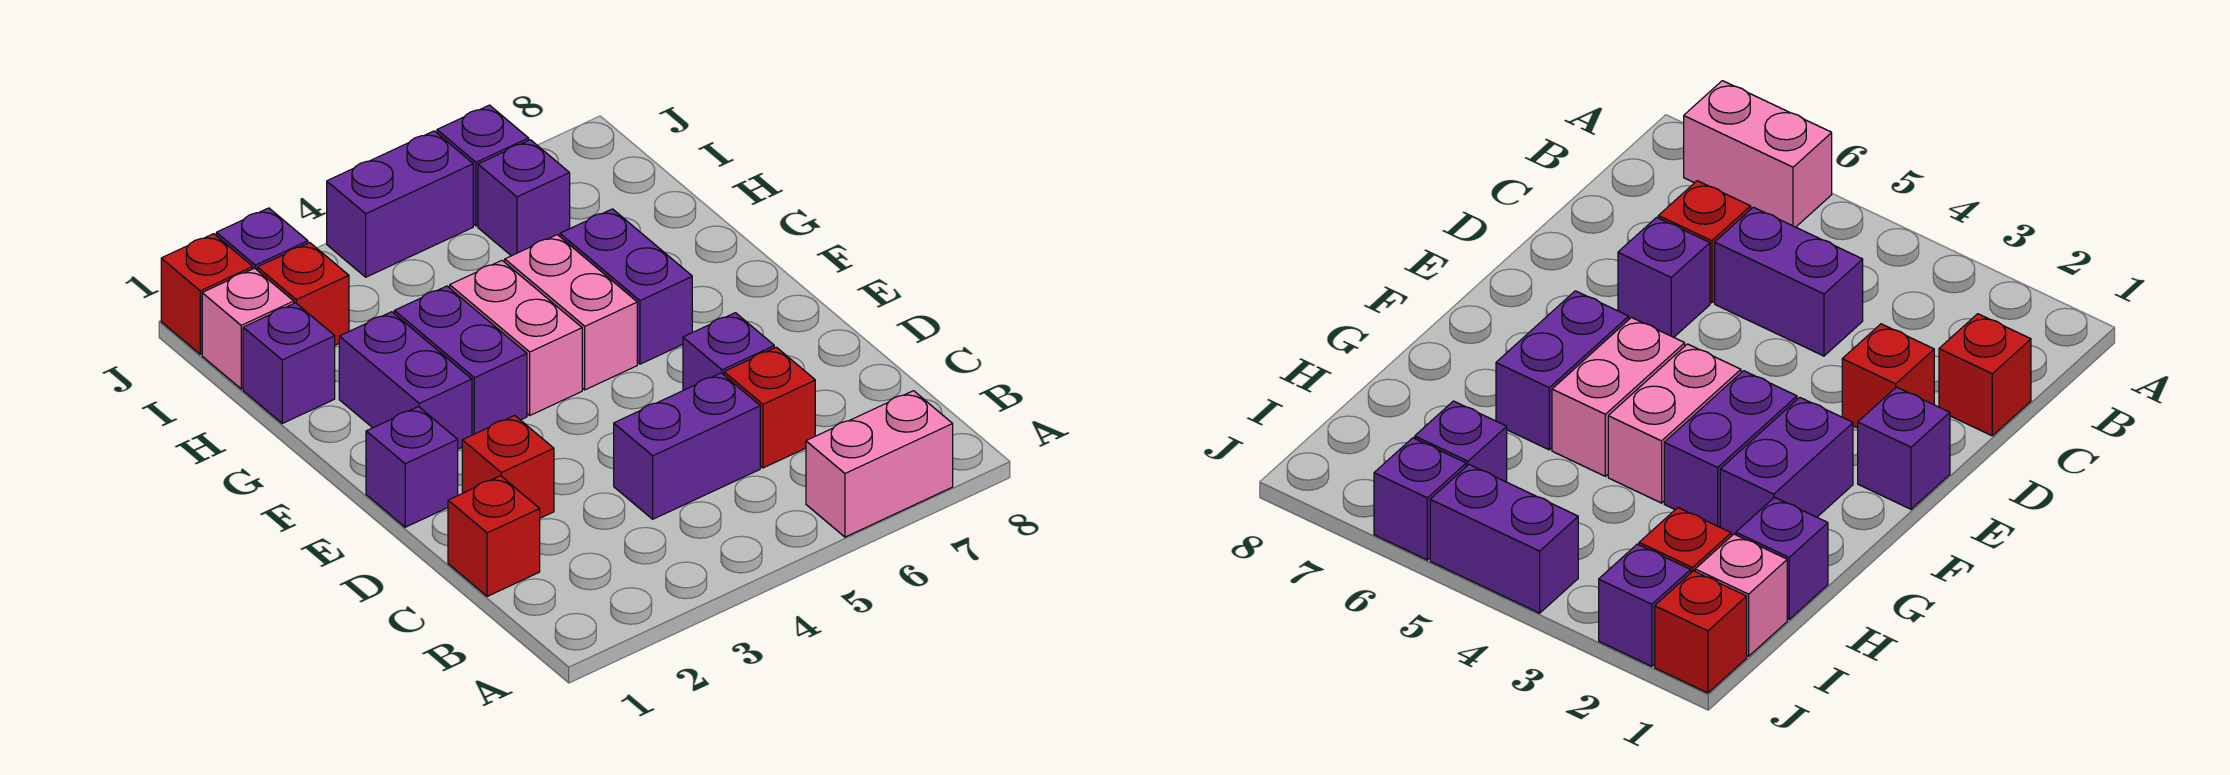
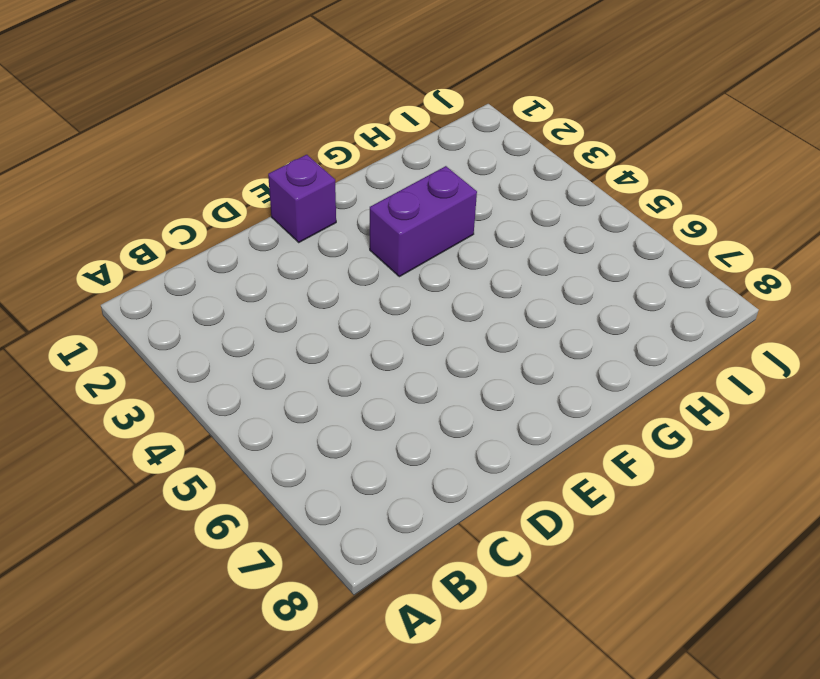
none -> pink 1x2 brick [806,391,953,537]
none -> red 1x1 brick [448,476,540,596]
none -> purple 1x2 brick [614,373,760,519]

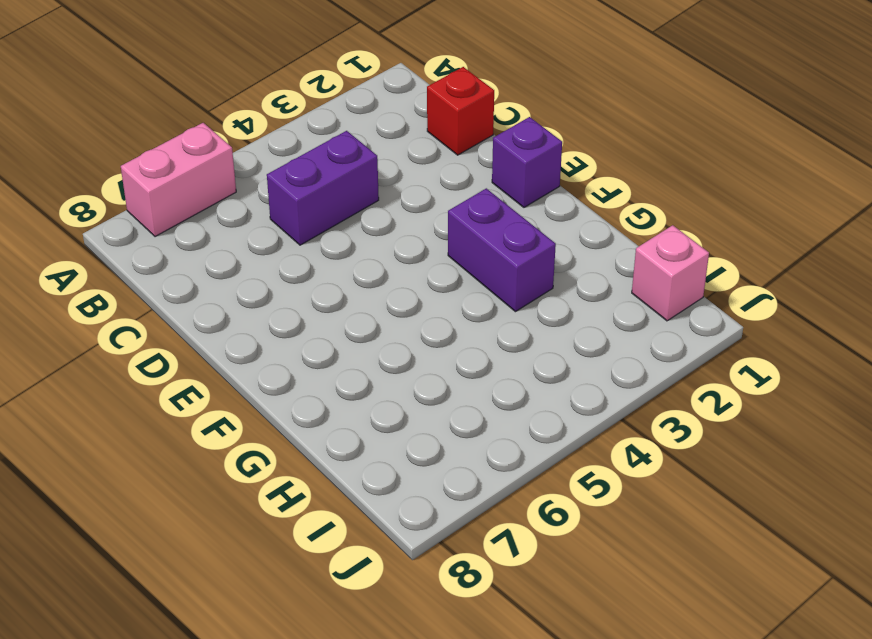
none -> red 1x1 brick [724,347,815,468]
none -> red 1x1 brick [462,416,554,518]
none -> purple 1x1 brick [683,313,774,390]

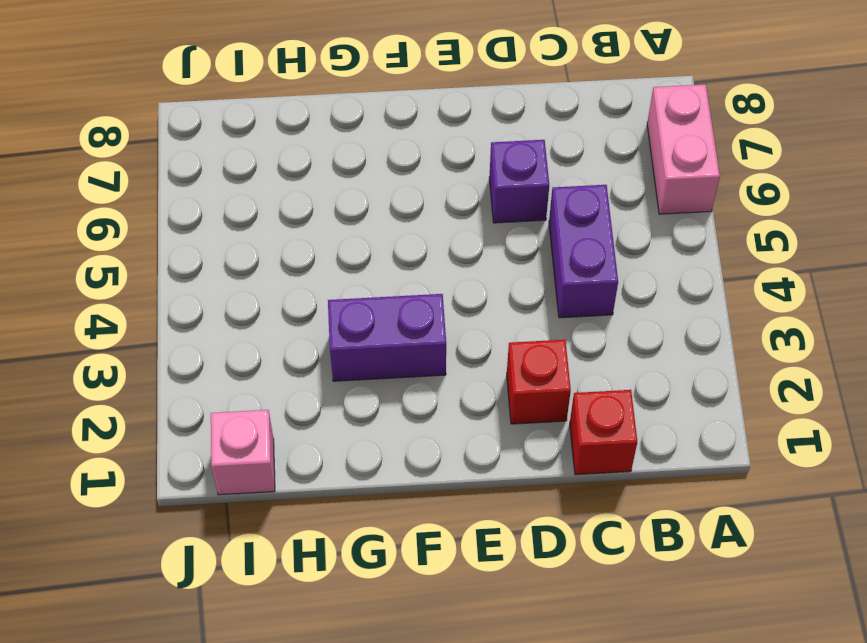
none -> red 1x1 brick [724,347,815,468]
none -> purple 1x1 brick [366,407,458,527]
none -> purple 1x2 brick [339,312,472,449]

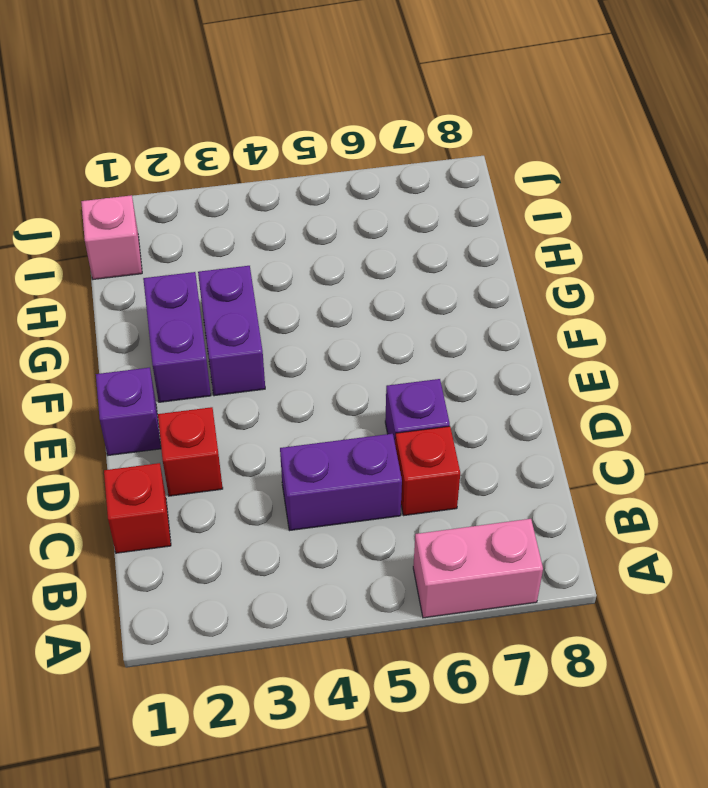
none -> pink 1x2 brick [450,261,582,415]
none -> pink 1x2 brick [505,235,637,390]
none -> purple 1x2 brick [560,209,692,364]

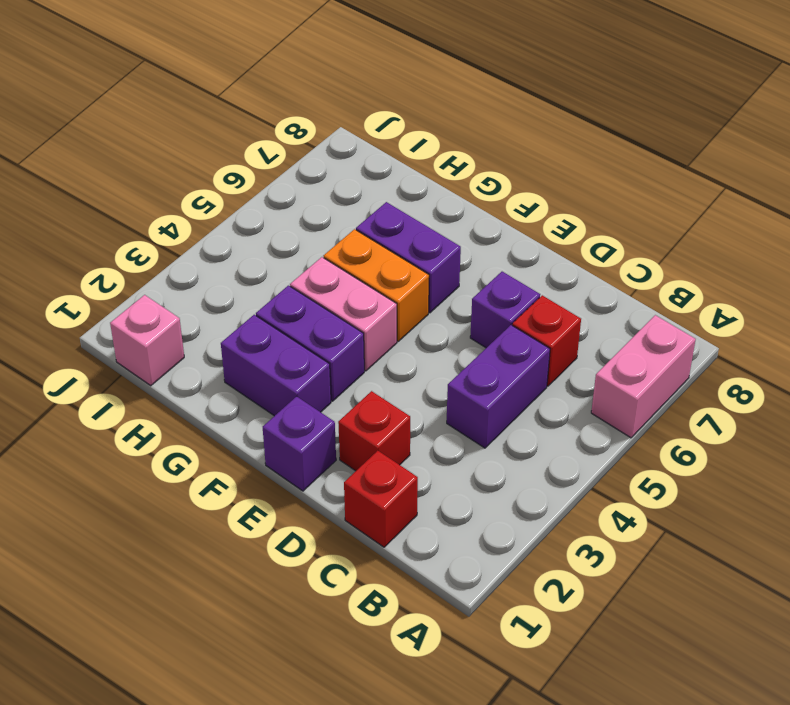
orange 1x2 brick [324,229,429,341] -> pink 1x2 brick [505,235,637,390]
none -> purple 1x1 brick [243,303,335,423]
none -> red 1x1 brick [257,243,349,345]
none -> purple 1x1 brick [478,140,570,256]

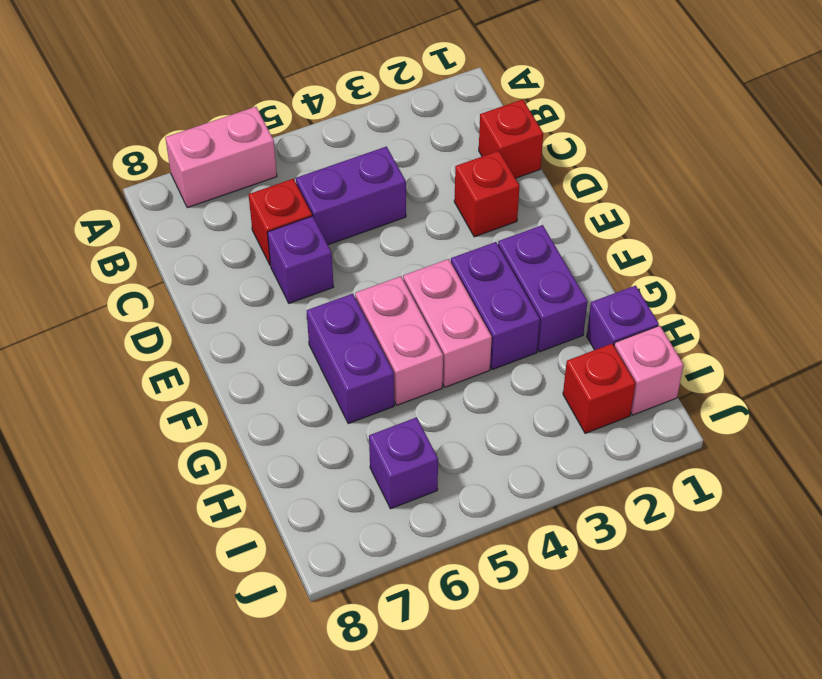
none -> purple 1x1 brick [366,407,458,527]
none -> red 1x1 brick [161,234,253,354]
none -> purple 1x1 brick [216,208,308,270]

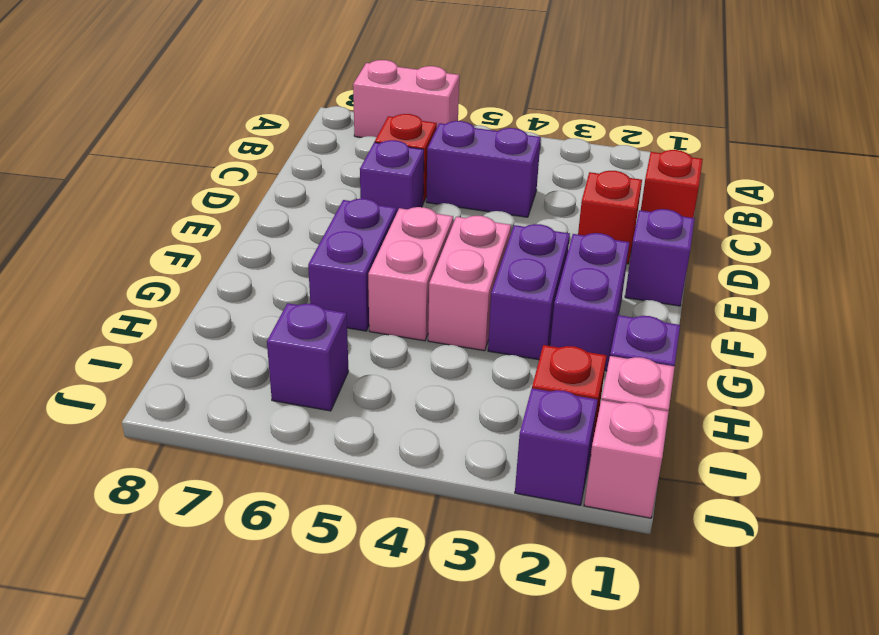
pink 1x1 brick [584,400,669,518] -> red 1x1 brick [161,234,253,354]
none -> purple 1x2 brick [327,131,473,277]
none -> purple 1x1 brick [437,105,529,226]

